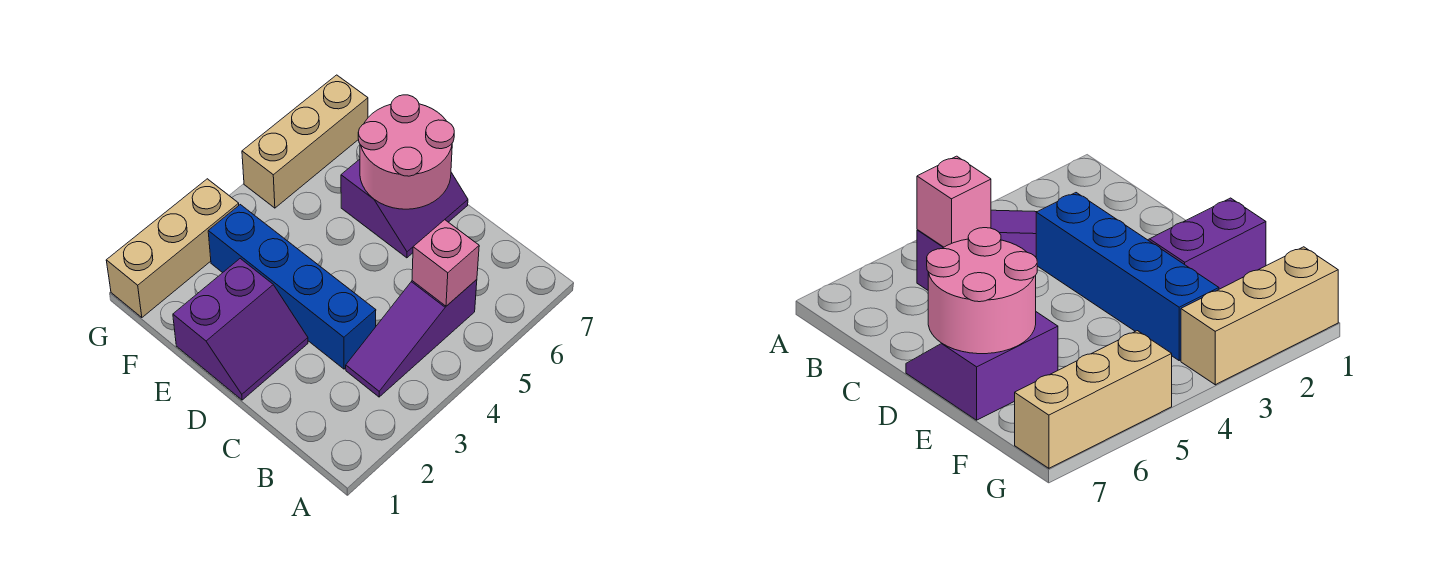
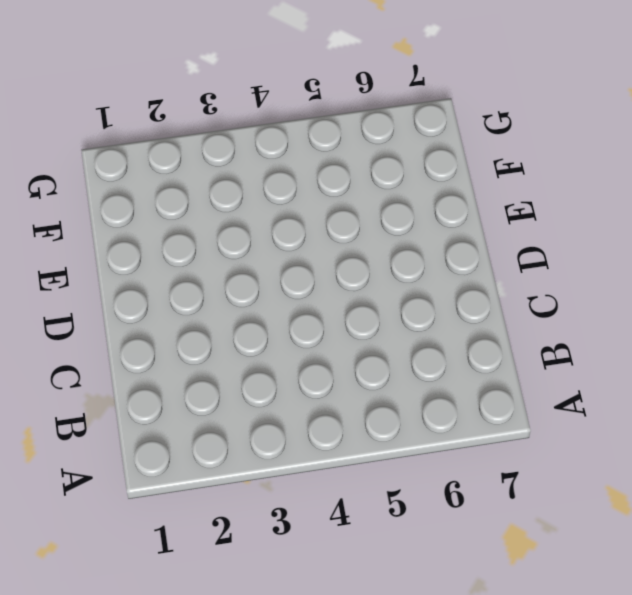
none -> purple 1x3 slope [346,280,477,397]
none -> blue 1x4 brick [208,205,376,369]

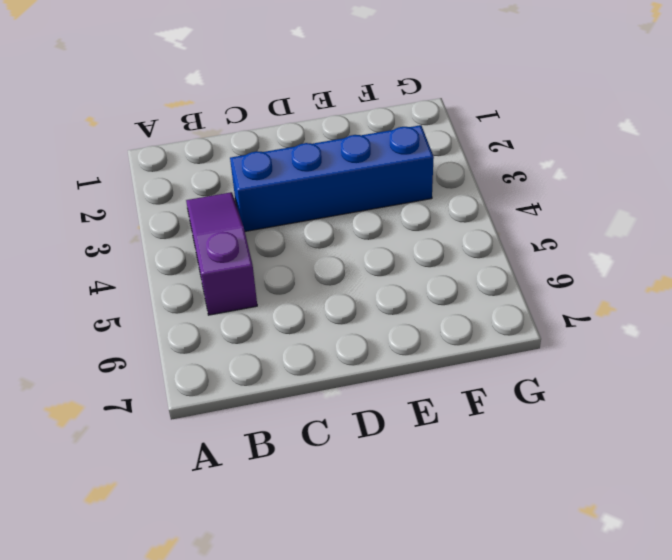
none -> purple 2x2 slope [173,259,308,400]
none -> purple 2x2 slope [341,159,468,258]

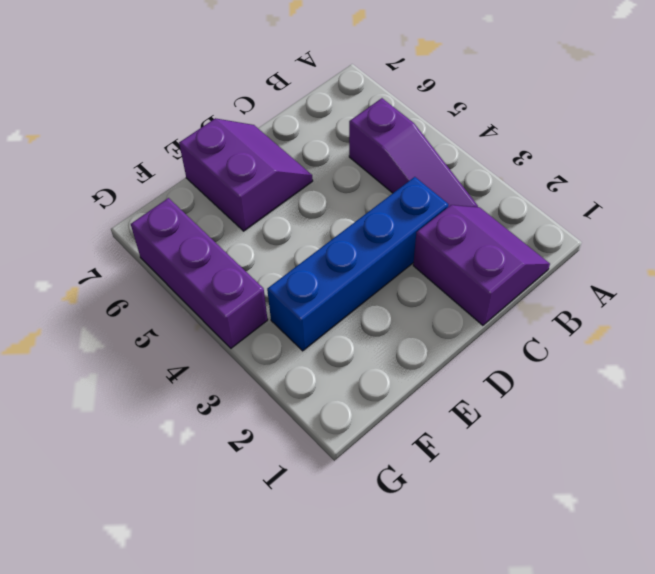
purple 2x2 slope [413,205,550,325] -> purple 2x2 slope moved to [173,259,308,400]
purple 1x3 brick [131,198,268,348] -> tan 1x3 brick [242,75,368,208]
none -> tan 1x3 brick [106,179,239,318]
none -> pink 1x1 brick [412,220,479,306]

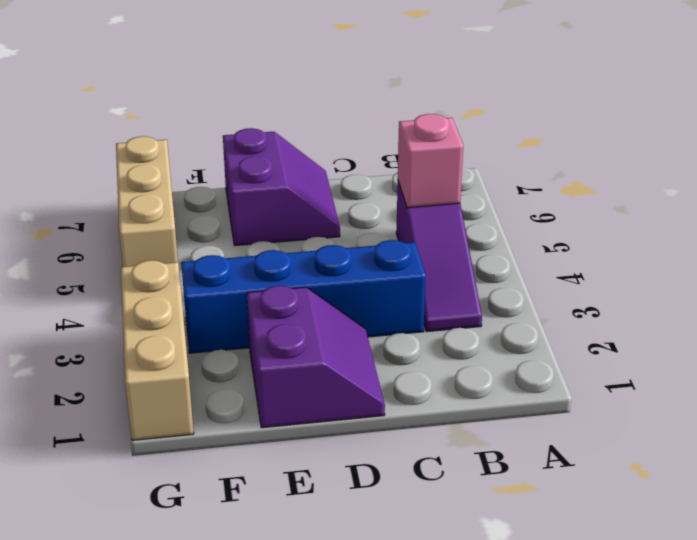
none -> pink 2x2 round brick [358,95,454,209]

